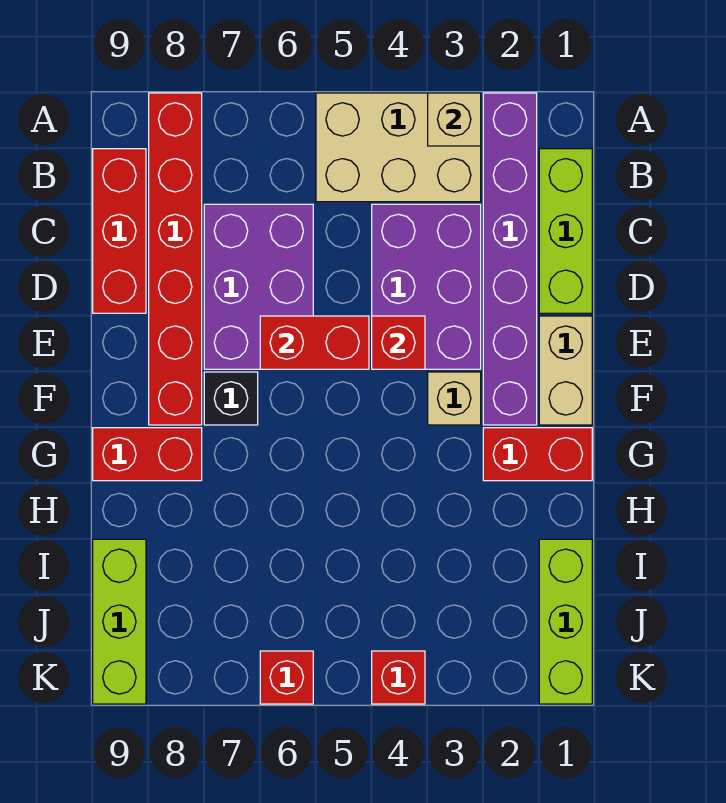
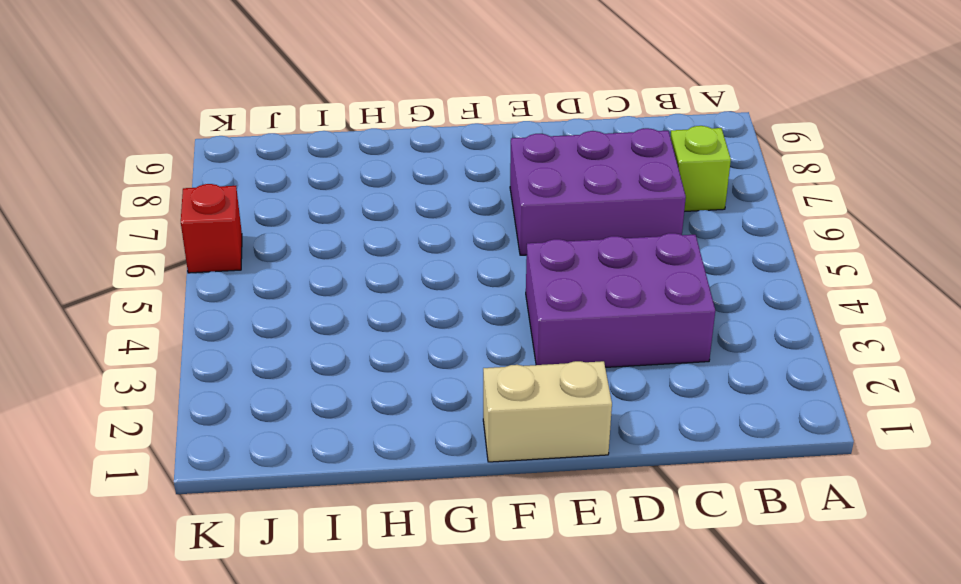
lime 1x1 brick [670,126,731,212] -> none
none -> purple 1x6 brick [483,93,537,425]
none -> tan 2x3 brick [316,93,481,202]
none -> red 1x6 brick [149,93,202,425]

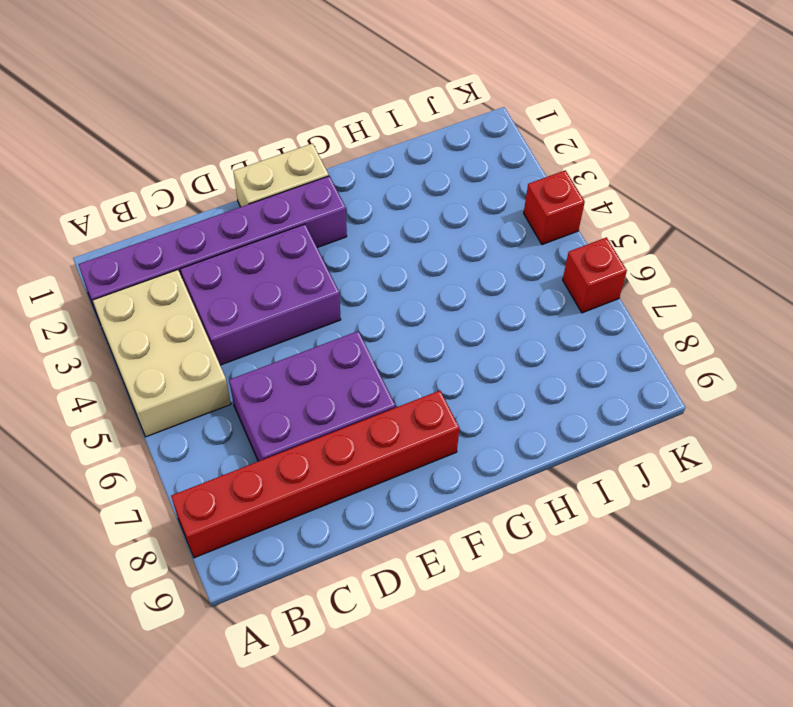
none -> lime 1x3 brick [539,149,592,313]
none -> red 1x3 brick [93,149,146,313]
none -> tan 1x1 brick [428,372,481,425]

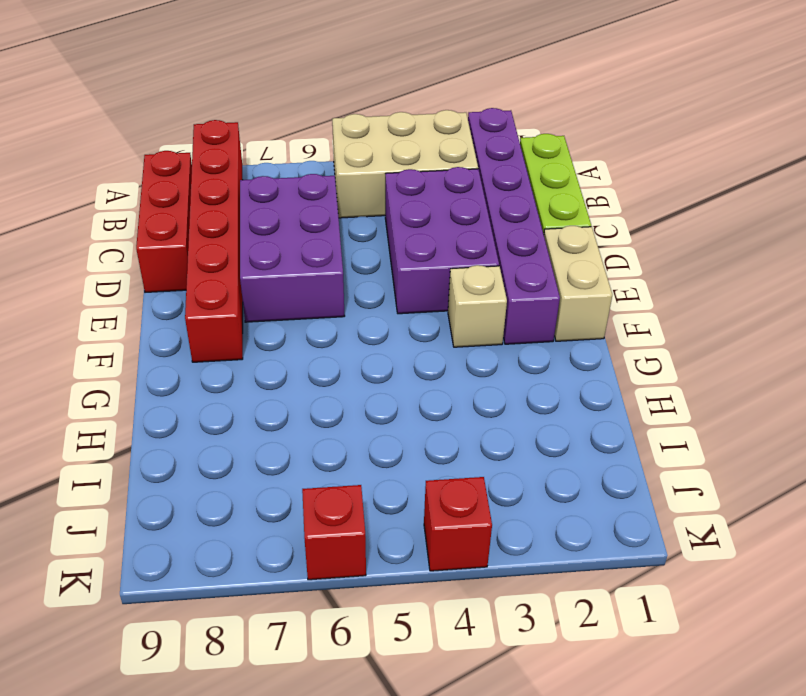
none -> black 1x1 brick [204,372,258,425]
none -> red 1x2 brick [483,428,592,481]
none -> red 1x2 brick [93,428,202,481]

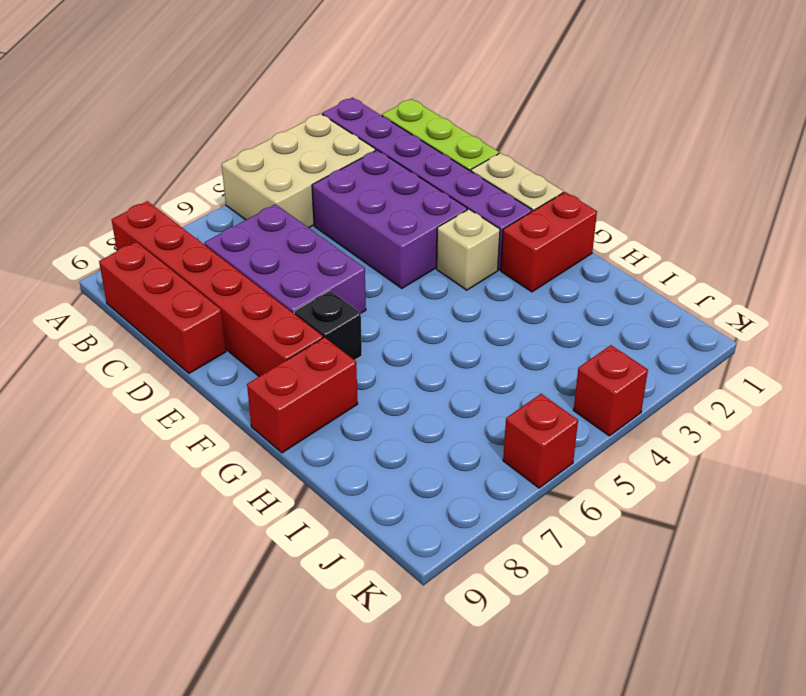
none -> lime 1x3 brick [539,539,592,704]
none -> lime 1x3 brick [93,539,146,704]
none -> tan 1x1 brick [428,93,481,146]

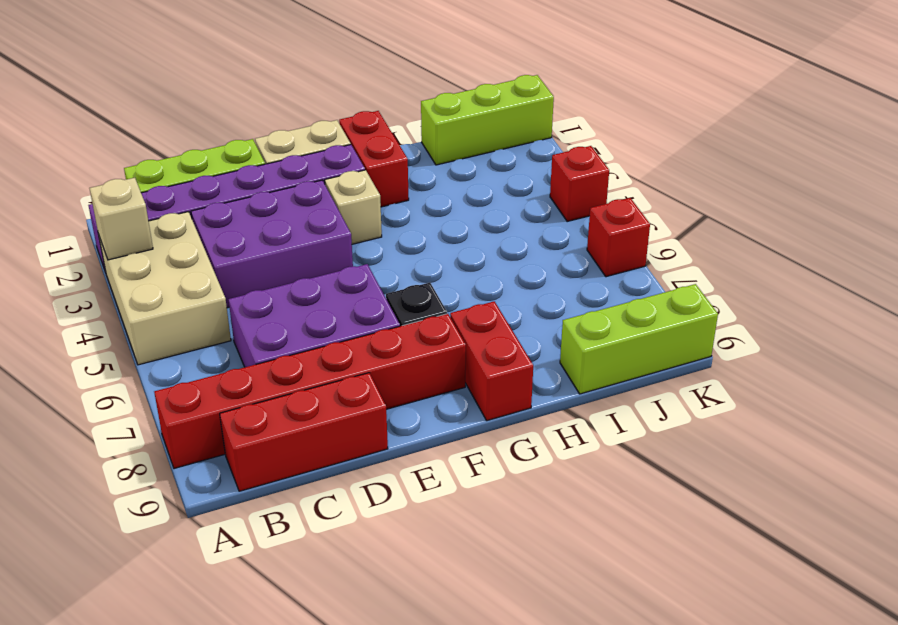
none -> red 1x1 brick [372,316,425,369]
none -> red 1x2 brick [260,316,369,369]

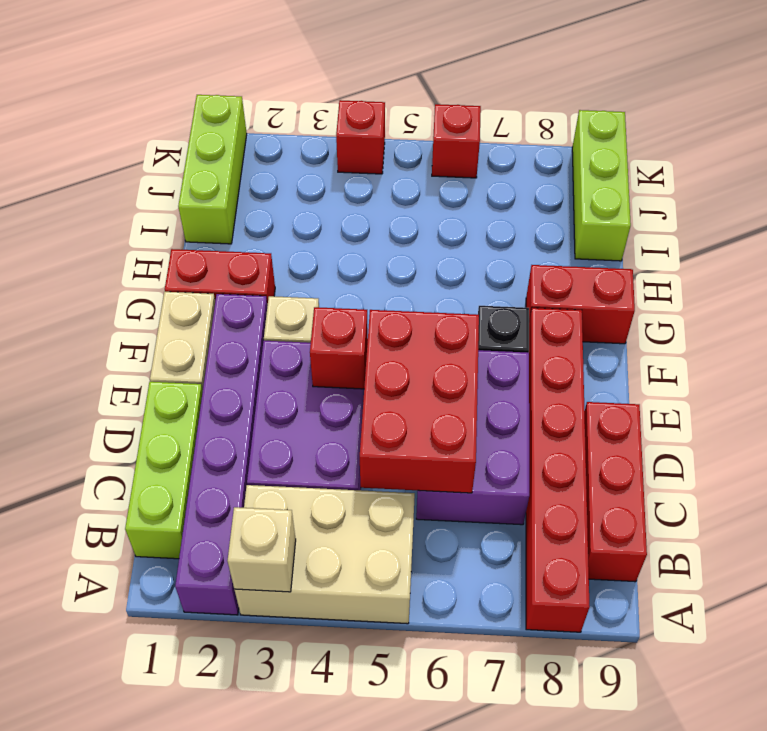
red 2x3 brick [360,310,479,493] -> red 1x2 brick [260,316,369,369]

